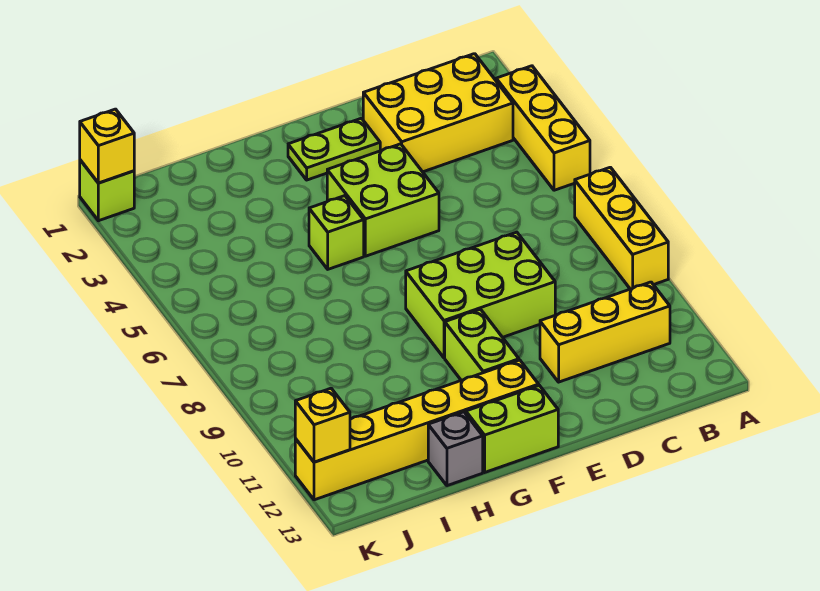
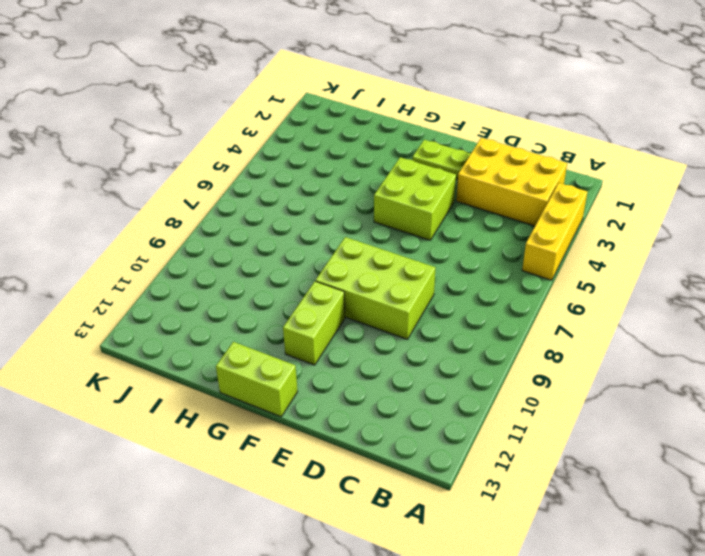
none -> yellow 1x3 brick [575,167,668,289]
none -> yellow 1x3 brick [540,282,670,382]
none -> yellow 1x6 brick [295,360,539,500]

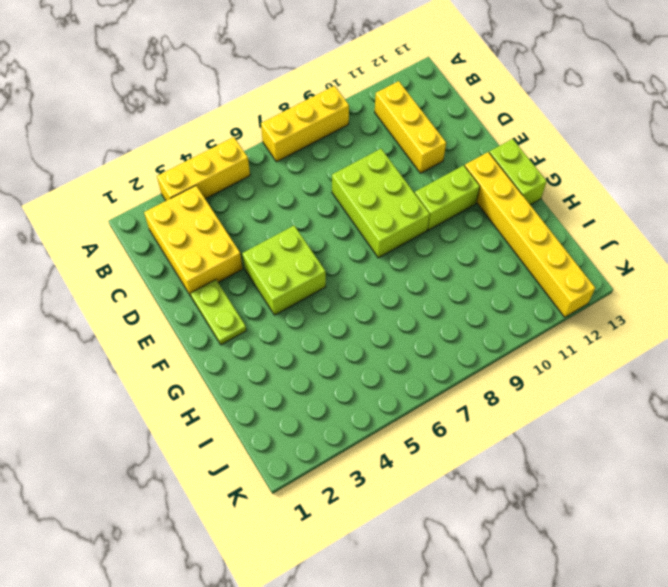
none -> lime 1x1 brick [309,196,364,269]
none -> grey 1x1 brick [428,412,483,486]
none -> lime 1x1 brick [80,160,134,221]

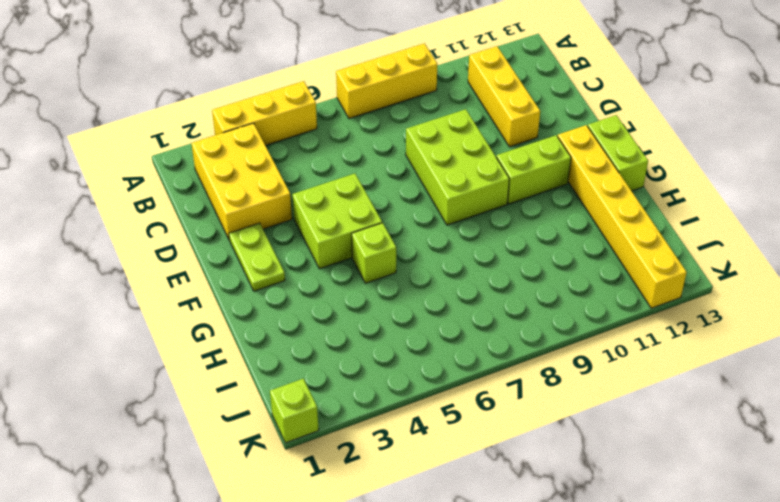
none -> grey 1x1 brick [428,412,483,486]
none -> yellow 1x1 brick [80,109,134,183]
none -> yellow 1x1 brick [295,388,350,462]

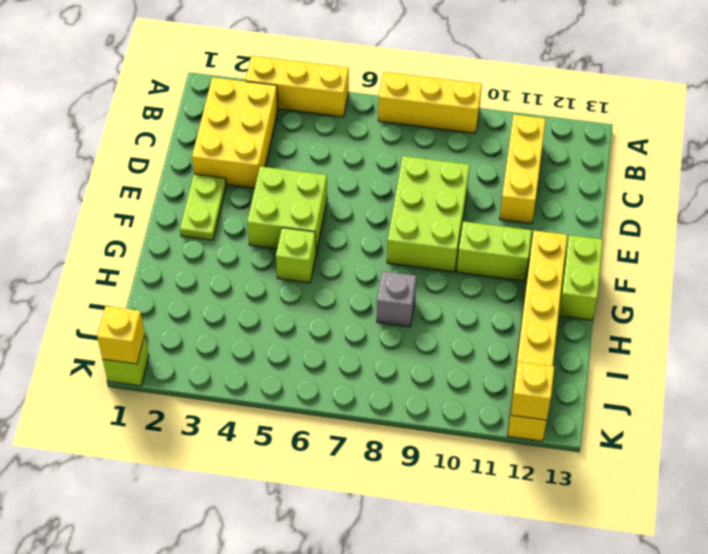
grey 1x1 brick [377,271,416,327] -> grey 1x1 brick moved to [428,412,483,486]

